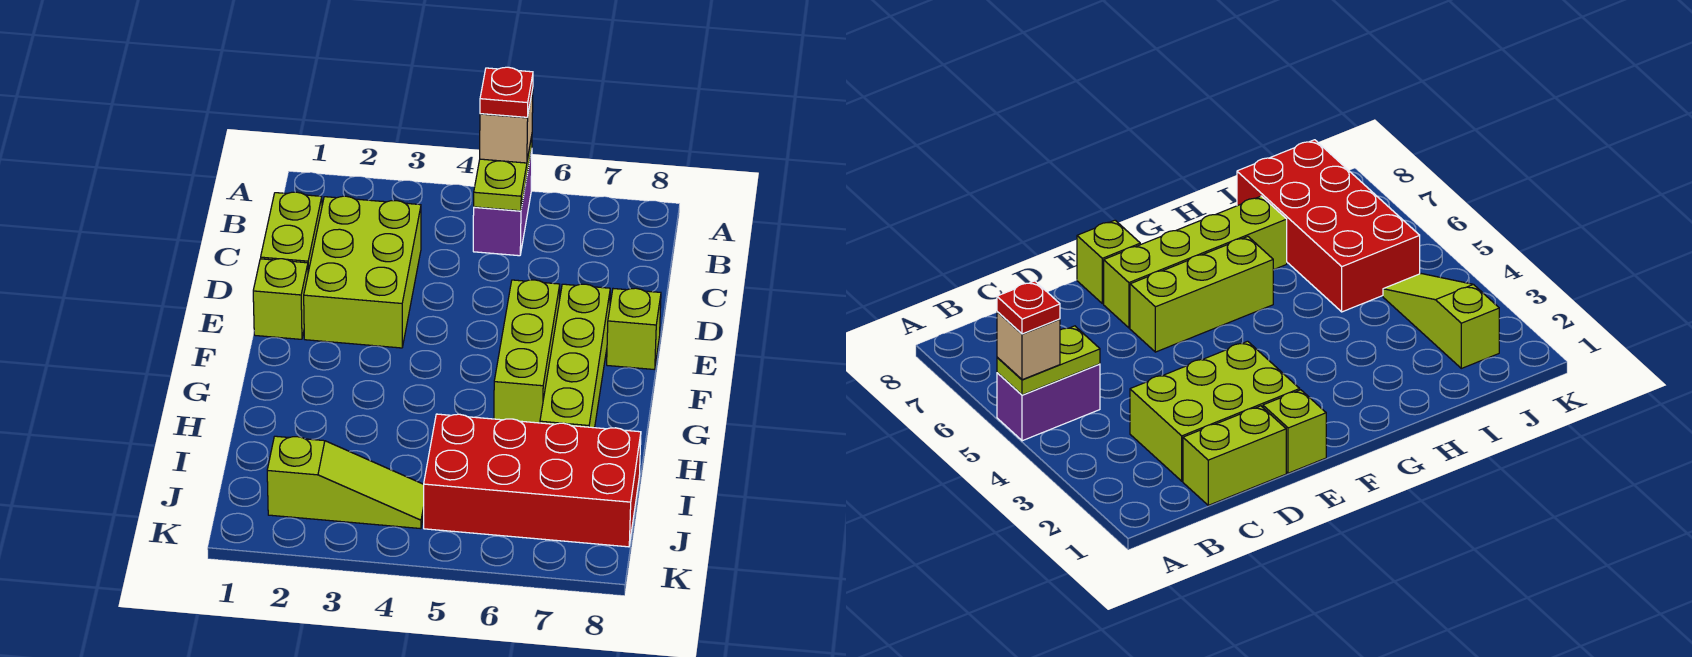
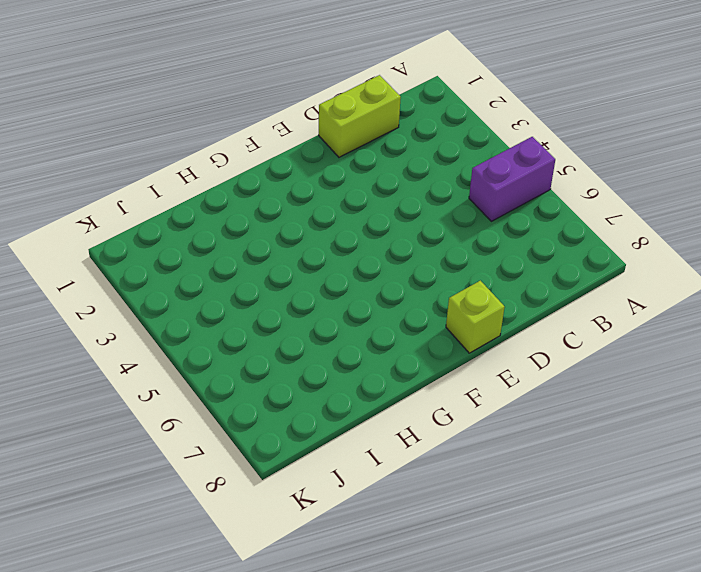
none -> lime 2x3 brick [304,196,421,348]
none -> lime 1x1 brick [253,259,308,339]
none -> lime 1x3 brick [494,280,560,423]

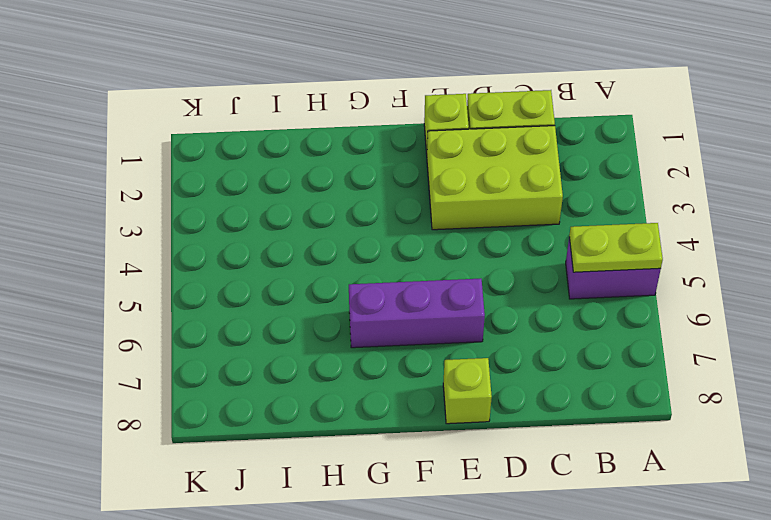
purple 1x3 brick [349,279,485,348] -> lime 1x3 brick [494,280,560,423]
none -> lime 1x4 brick [540,284,610,428]
none -> red 2x4 brick [424,414,641,547]
none -> lime 1x3 slope [267,436,424,529]

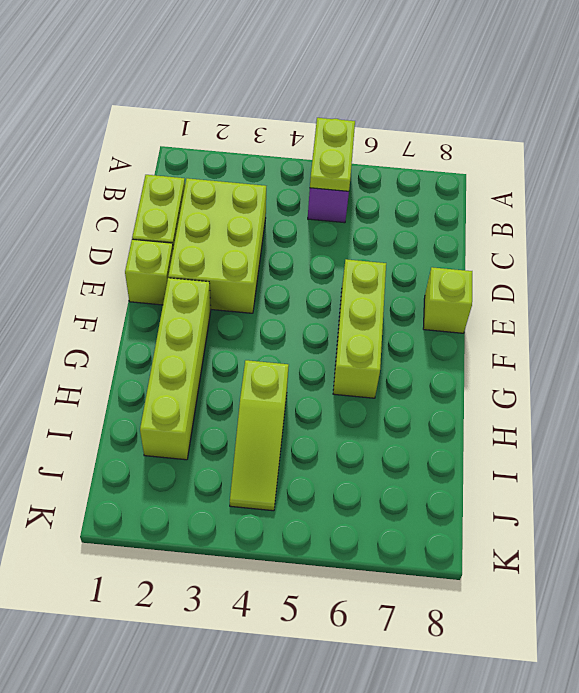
lime 1x4 brick [140,278,211,460] -> lime 1x4 brick moved to [540,284,610,428]
lime 1x3 slope [230,360,289,511] -> lime 1x3 slope turned to [267,436,424,529]
none -> red 2x4 brick [424,414,641,547]
none -> tan 1x1 brick [480,89,533,163]
none -> red 1x1 plate [480,67,533,117]

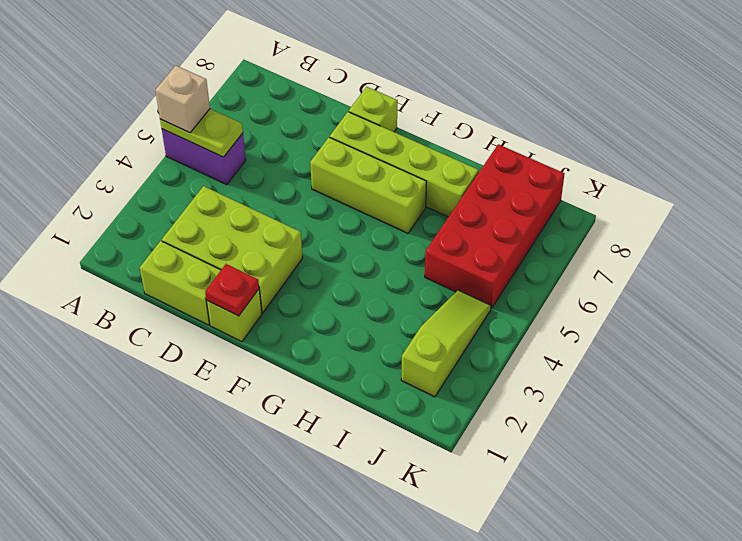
red 1x1 plate [205,264,259,316] -> red 1x1 plate moved to [480,67,533,117]

